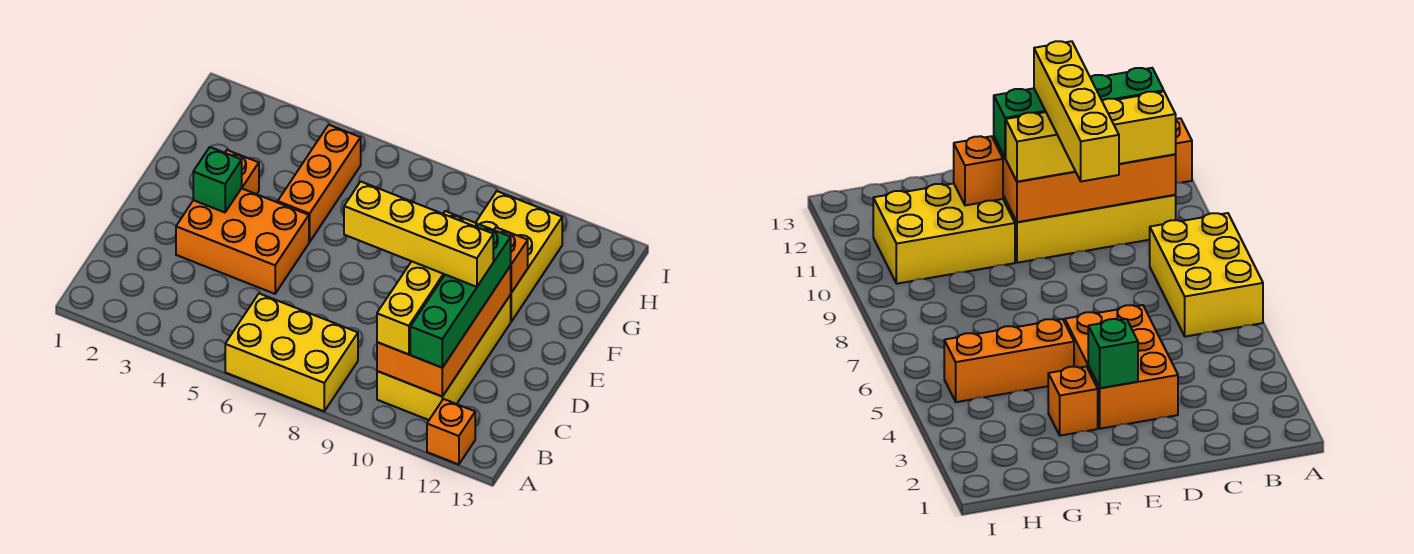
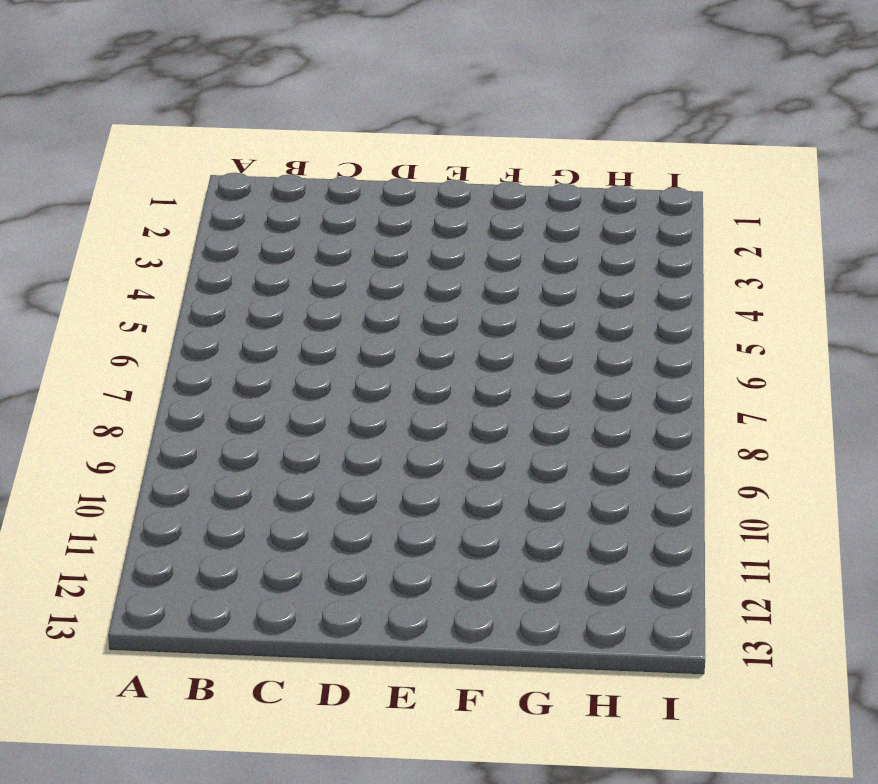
none -> yellow 2x3 brick [225,294,358,411]
none -> orange 1x1 brick [427,399,475,465]
none -> yellow 2x4 brick [377,295,511,420]

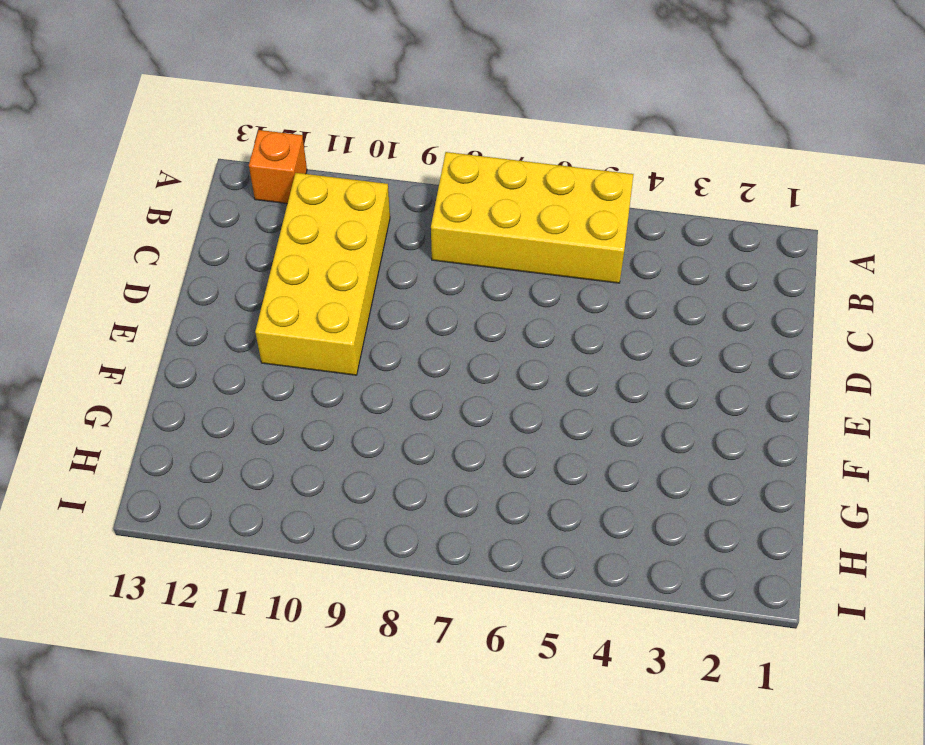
yellow 2x4 brick [431,152,634,283] -> yellow 2x3 brick [225,294,358,411]
none -> orange 2x3 brick [176,188,309,294]
none -> orange 1x1 brick [225,150,259,194]
none -> orange 1x3 brick [278,125,361,242]

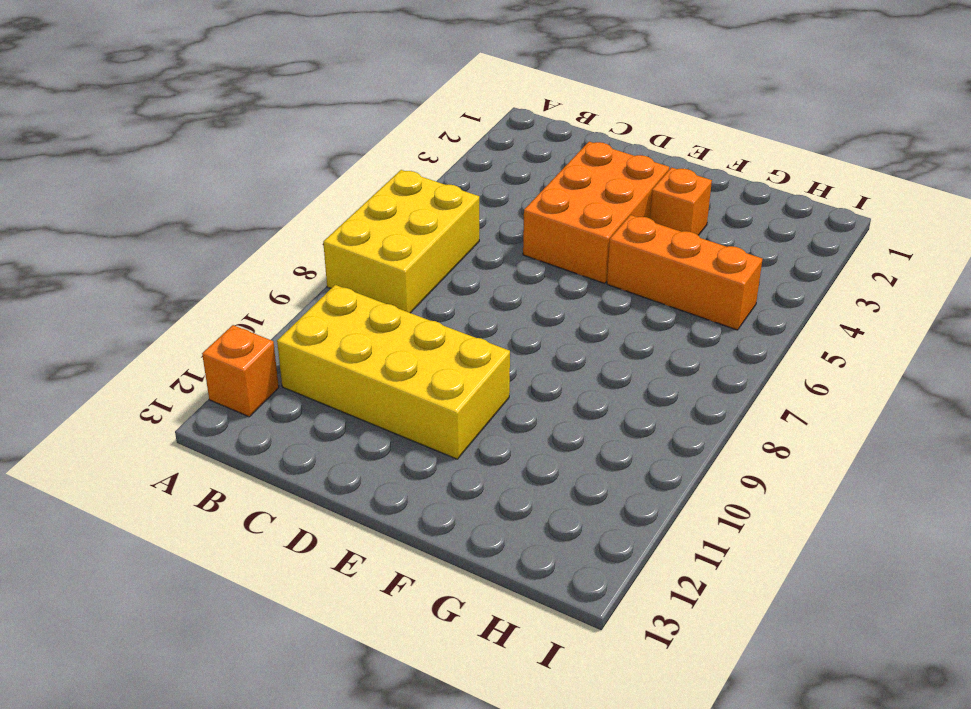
none -> yellow 2x3 brick [476,191,562,321]
none -> orange 2x4 brick [377,266,511,397]
none -> green 1x1 brick [193,147,242,212]

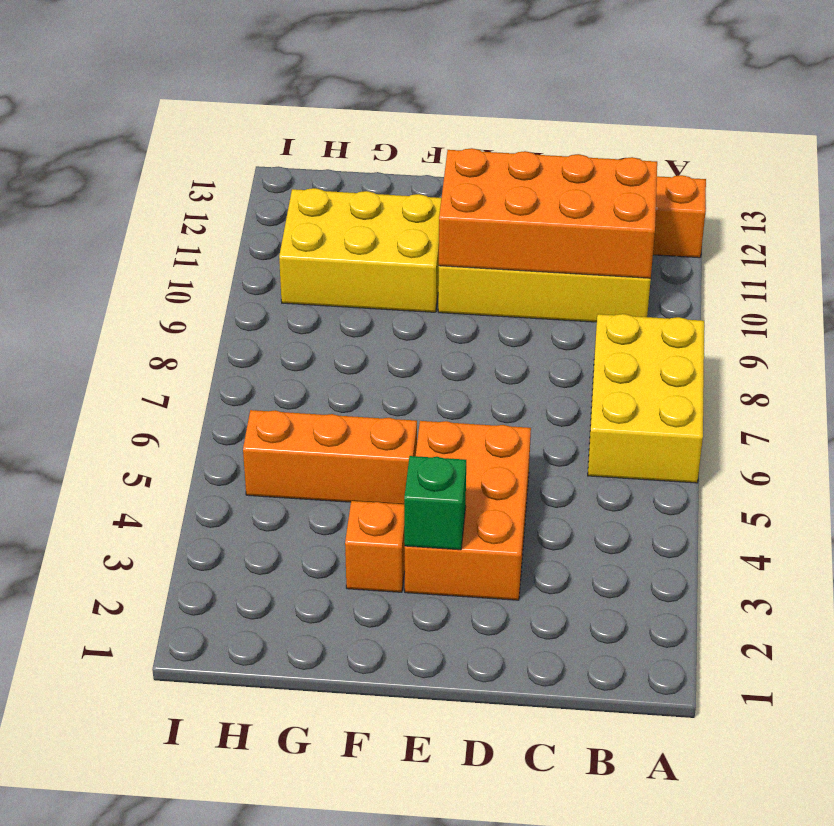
none -> orange 1x1 brick [494,227,528,293]
none -> yellow 1x4 brick [377,211,477,354]
none -> green 1x4 brick [410,224,511,368]

